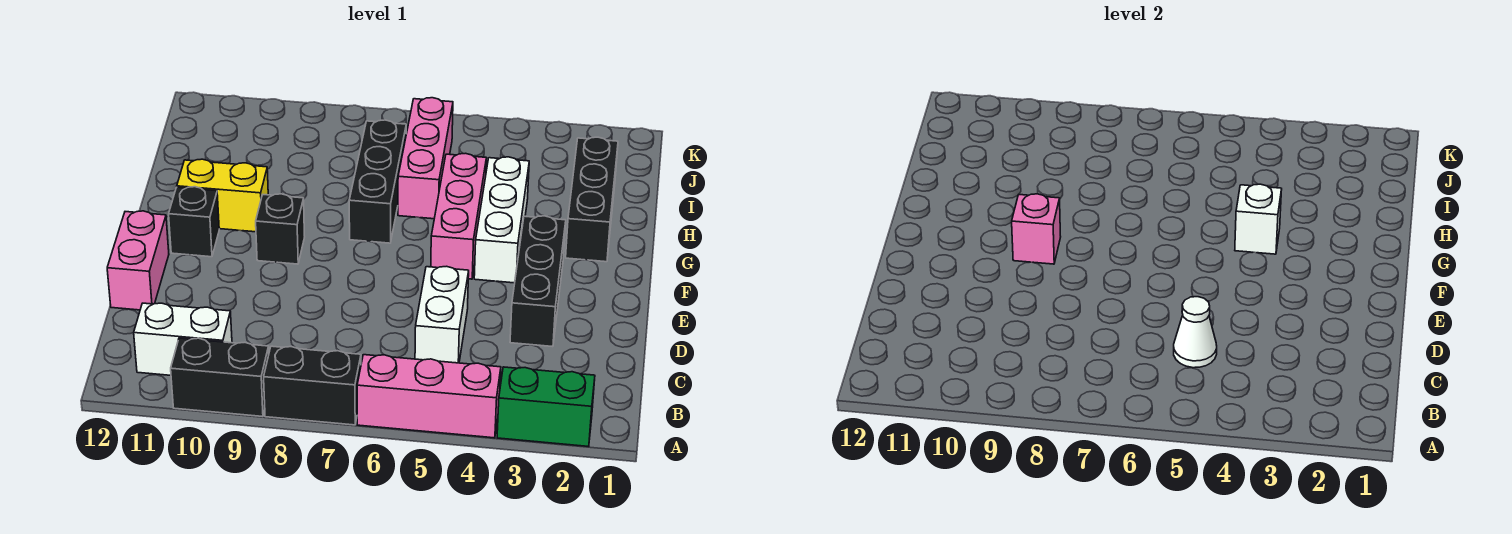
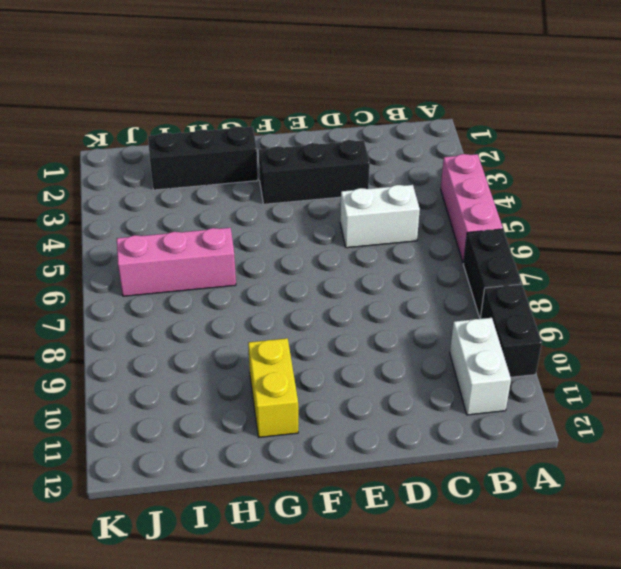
none -> green 1x2 brick [497,367,595,446]
none -> pink 1x2 brick [107,211,169,310]
none -> white 1x3 brick [474,157,529,283]

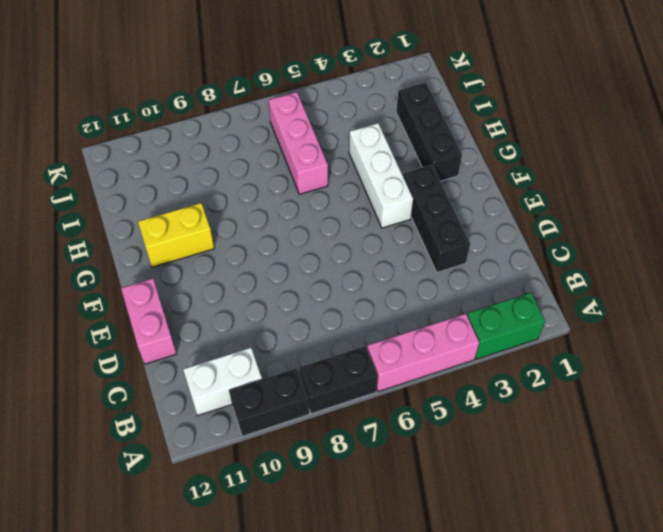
none -> white 1x2 brick [415,266,469,363]
none -> pink 1x3 brick [431,153,486,279]
none -> black 1x1 brick [256,194,305,264]

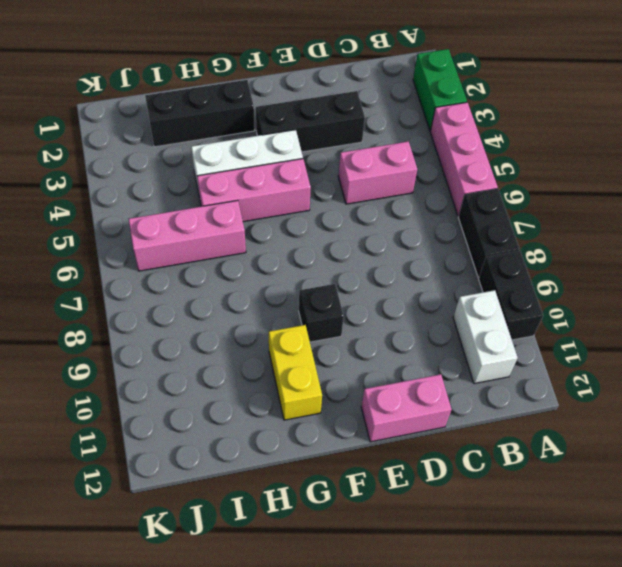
pink 1x2 brick [338,141,417,204] -> white 1x2 brick [415,266,469,363]
none -> black 1x1 brick [169,187,219,257]
none -> black 1x3 brick [349,120,406,243]
none -> white 1x1 cone [1174,297,1217,368]

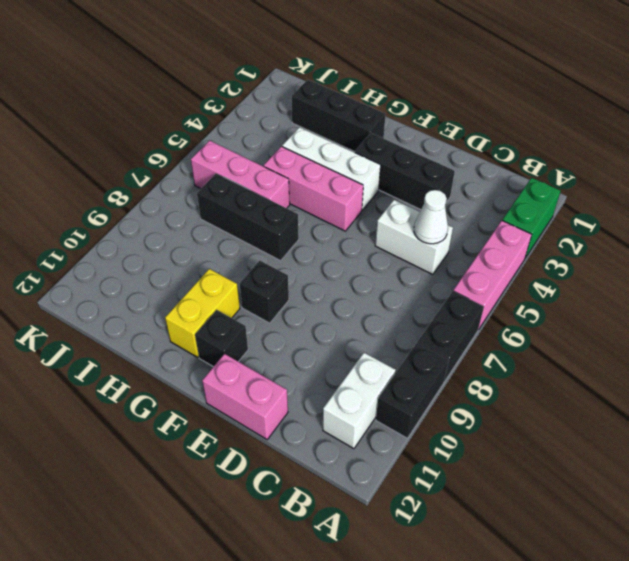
none -> pink 1x1 brick [1012,194,1061,264]
none -> white 1x1 brick [1235,184,1282,254]

